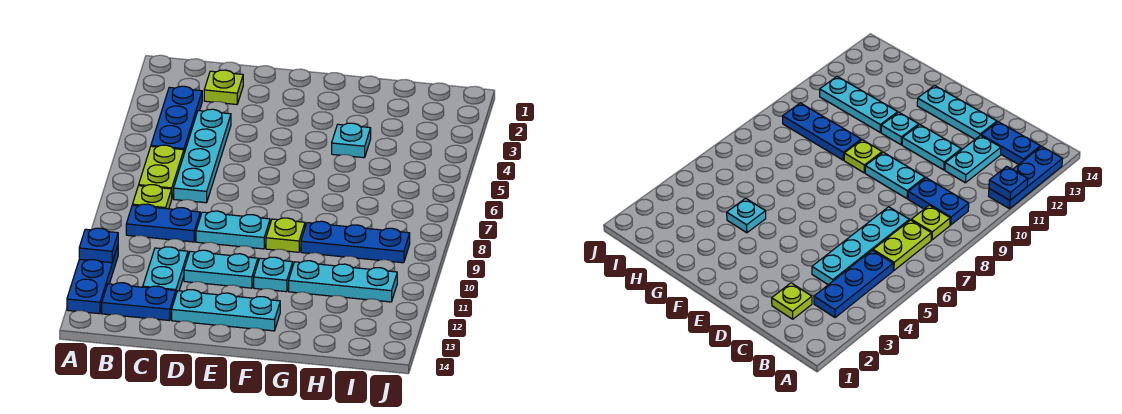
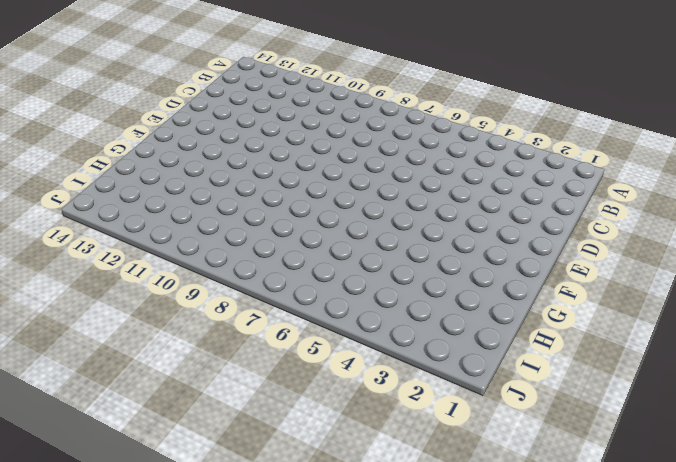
none -> blue 1x3 plate [67,246,118,314]
none -> blue 1x3 plate [151,86,202,153]
none -> lime 1x2 plate [139,145,184,197]

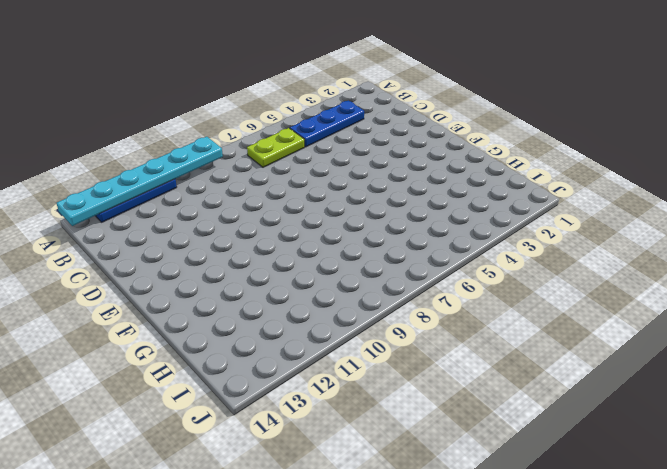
cyan 1x6 plate [57,137,223,226] -> blue 1x1 plate [79,228,118,263]
none -> lime 1x1 plate [132,185,172,209]
none -> blue 1x2 plate [126,204,200,242]
none -> blue 1x2 plate [102,283,176,321]

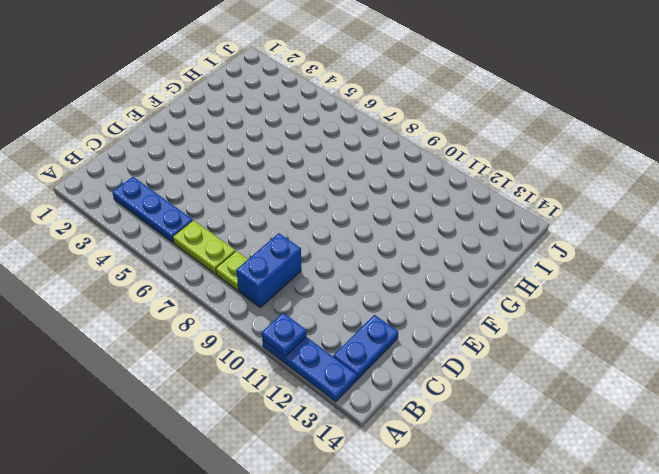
blue 1x2 brick [236,233,301,307] -> blue 1x2 plate [126,204,200,242]
none -> lime 1x1 plate [204,70,243,104]
none -> cyan 1x4 plate [174,109,231,203]
none -> cyan 1x2 plate [143,247,188,294]

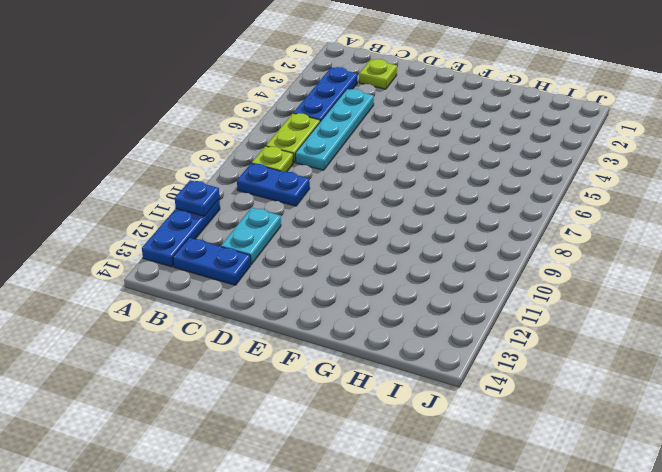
none -> cyan 1x2 plate [196,211,270,249]
none -> cyan 1x2 plate [184,250,258,288]
none -> cyan 1x3 plate [172,290,280,331]

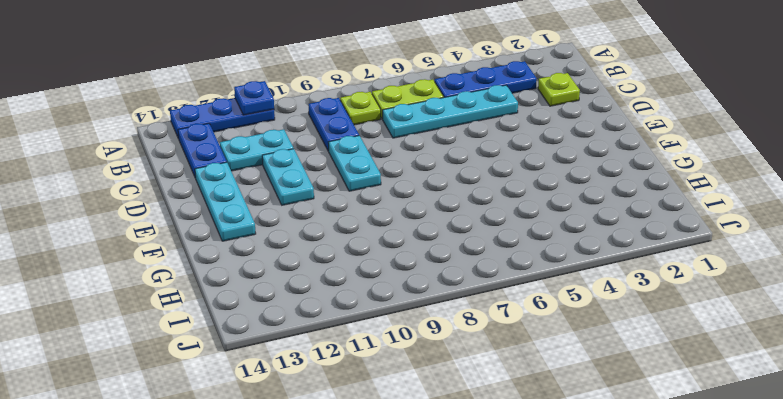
none -> lime 1x1 plate [266,218,305,252]
none -> cyan 1x1 plate [254,257,293,292]
none -> cyan 1x1 plate [332,123,371,158]

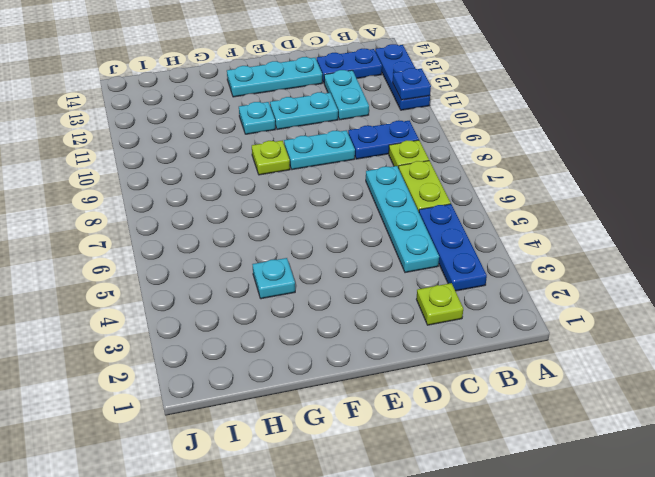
none -> blue 1x3 plate [301,221,410,263]
none -> cyan 1x3 plate [289,261,397,302]

